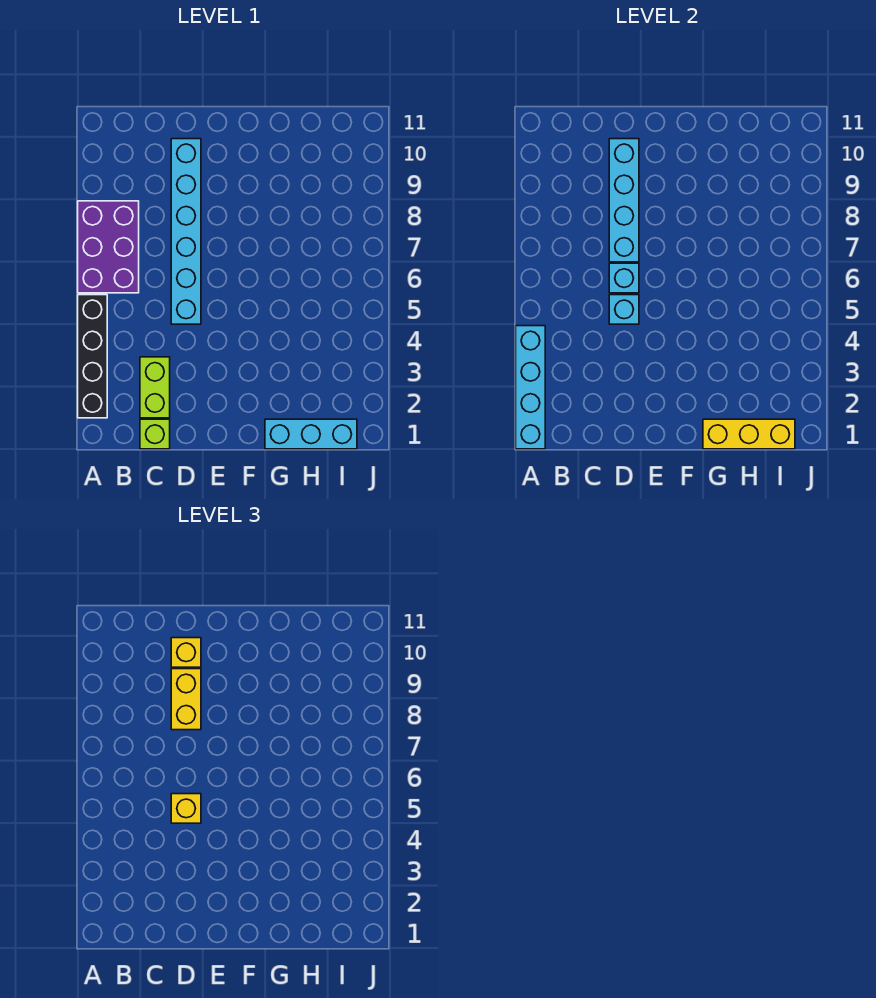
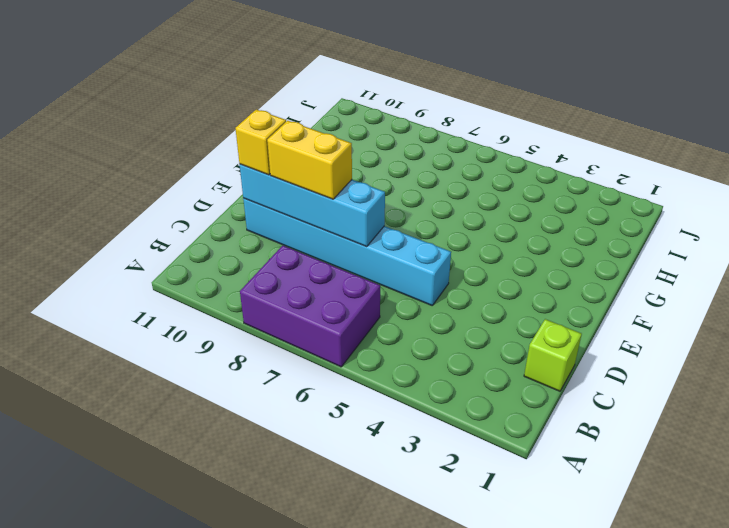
none -> black 1x4 brick [78,295,107,418]
none -> lime 1x2 brick [140,357,170,418]
none -> cyan 1x3 brick [265,419,357,449]

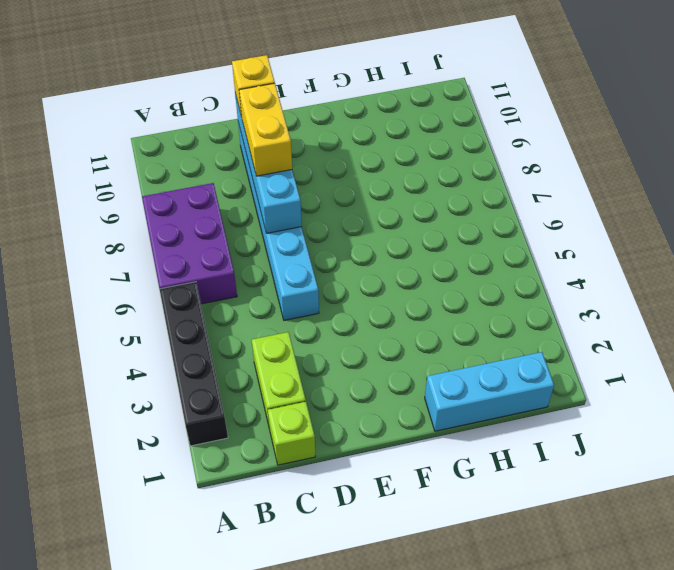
none -> cyan 1x4 brick [516,326,545,449]
none -> cyan 1x1 brick [609,295,639,324]
none -> cyan 1x1 brick [609,263,639,293]

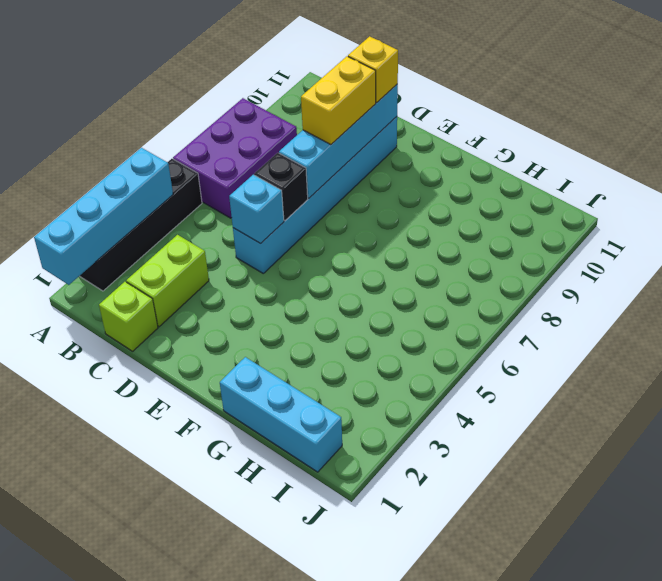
black 1x1 brick [254,153,308,220] -> cyan 1x1 brick [609,263,639,293]
none -> yellow 1x3 brick [703,419,795,449]
none -> yellow 1x1 brick [171,794,201,823]

